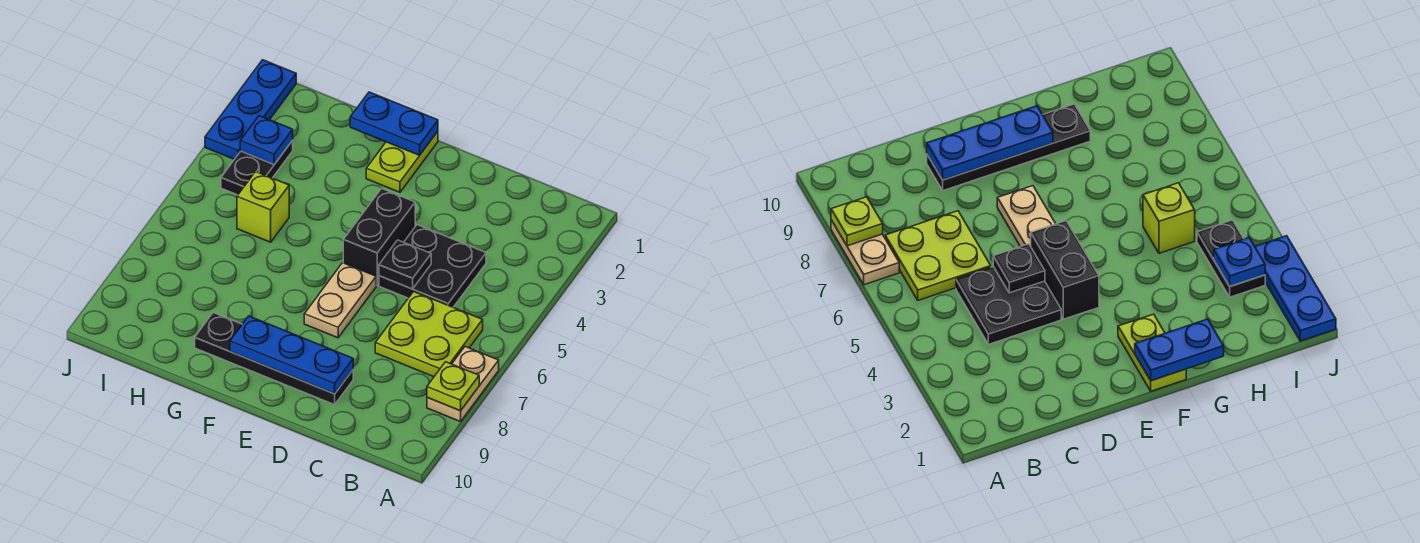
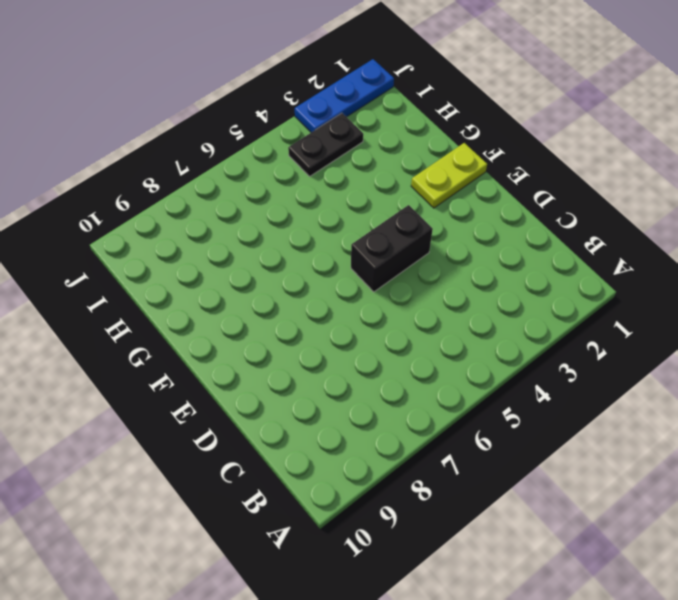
none -> tan 1x2 plate [427,347,499,422]
none -> lime 2x2 plate [375,292,483,377]
none -> black 2x2 plate [379,225,486,307]

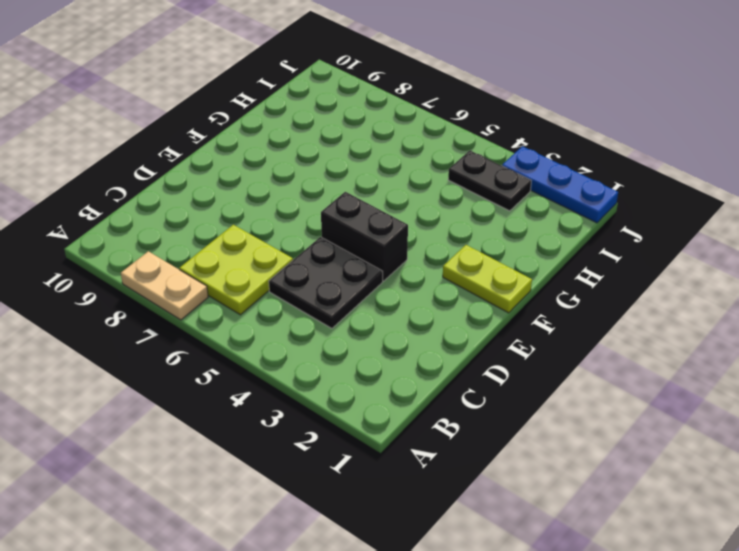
none -> black 1x4 plate [195,313,353,405]
none -> tan 1x2 plate [304,263,376,338]
none -> lime 1x1 brick [237,172,289,242]

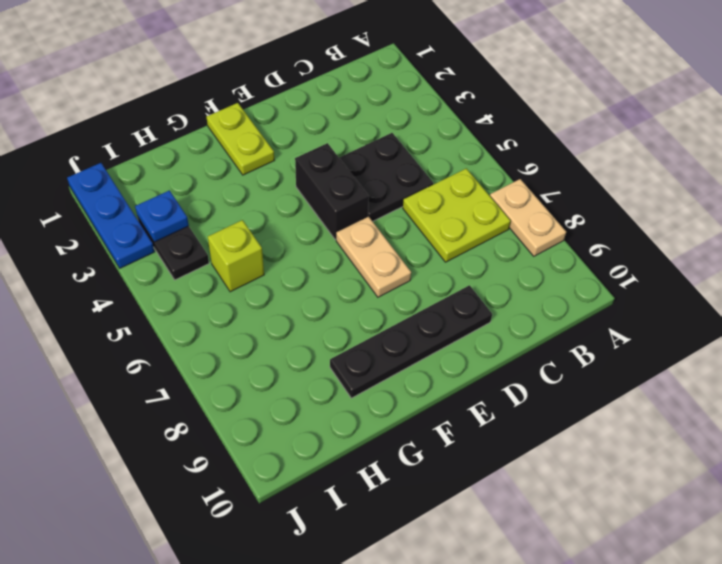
none -> lime 1x1 plate [427,362,479,411]
none -> black 1x1 plate [379,240,431,289]
none -> blue 1x3 plate [230,316,353,394]

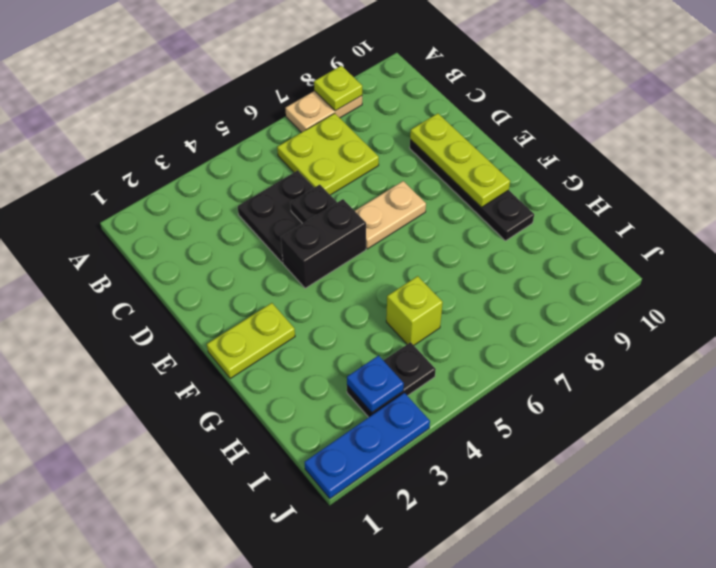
lime 1x3 plate [410,113,510,207] -> blue 1x3 plate [230,316,353,394]
none -> blue 1x2 plate [350,92,438,155]

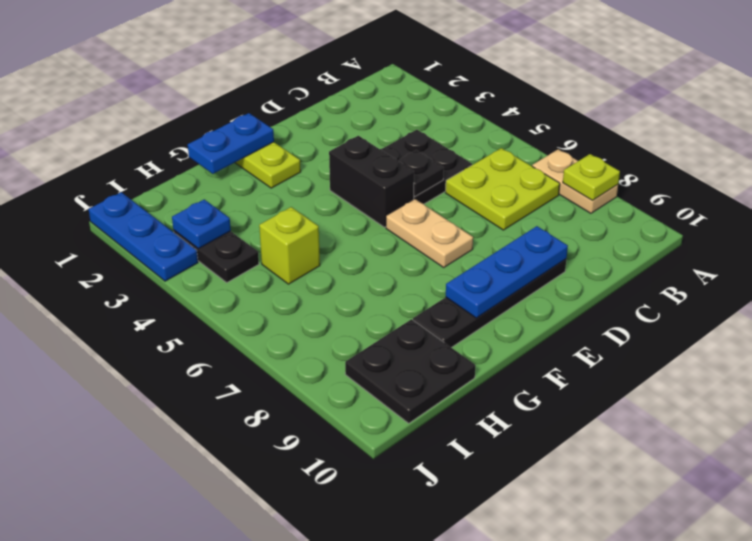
black 2x2 plate [345,319,476,423] -> none

